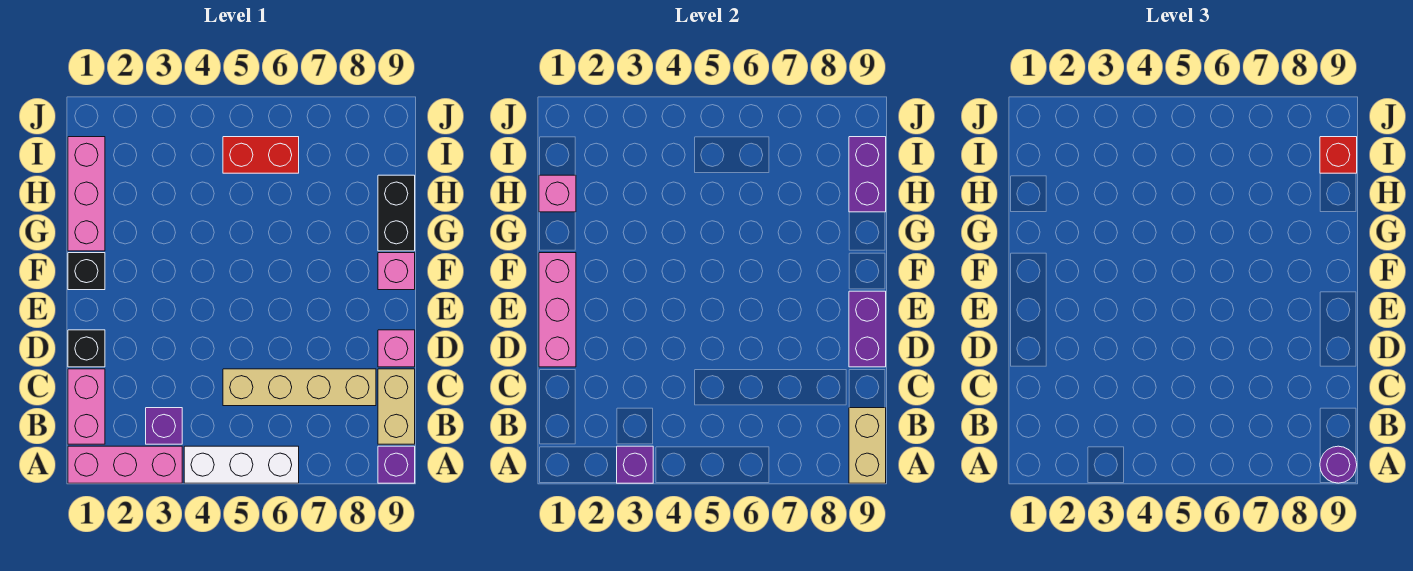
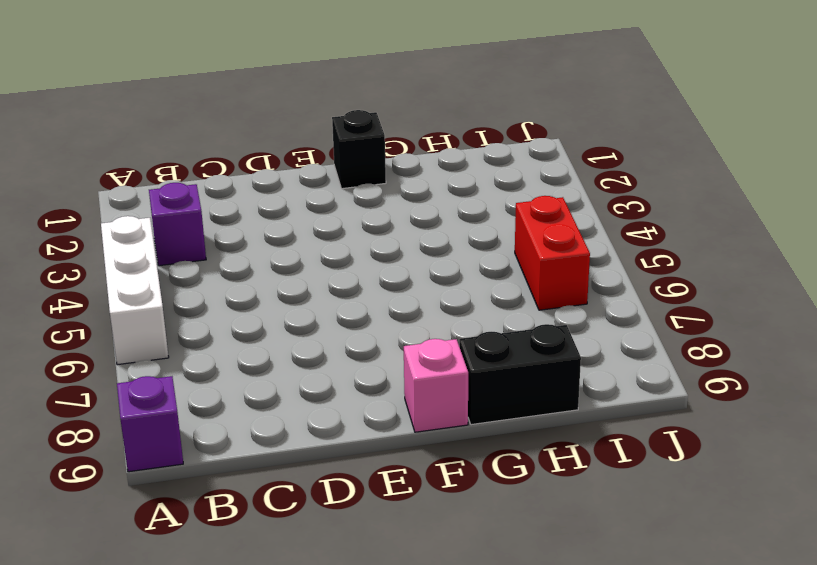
none -> pink 1x3 brick [68,446,182,483]
none -> pink 1x2 brick [68,369,105,444]
none -> tan 1x2 brick [378,369,415,444]

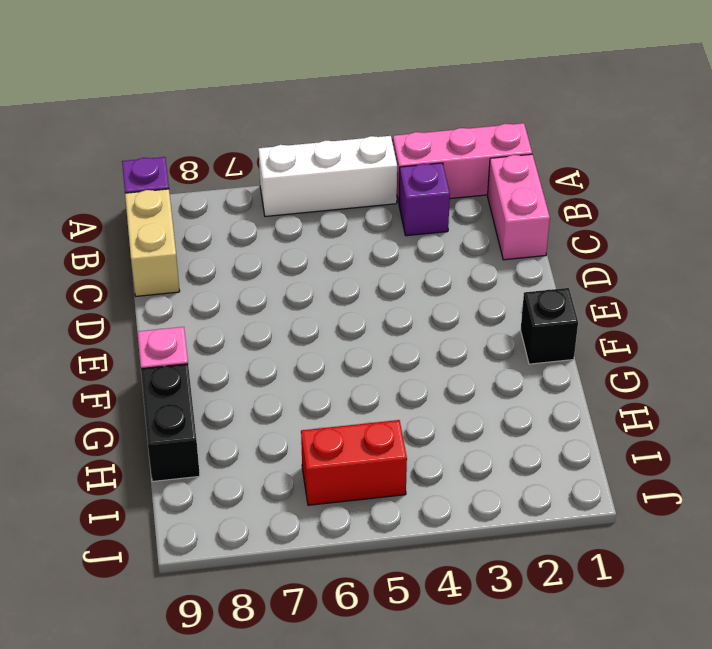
none -> tan 1x4 brick [223,369,376,406]
none -> black 1x1 brick [68,330,105,367]
none -> pink 1x1 brick [378,330,415,367]

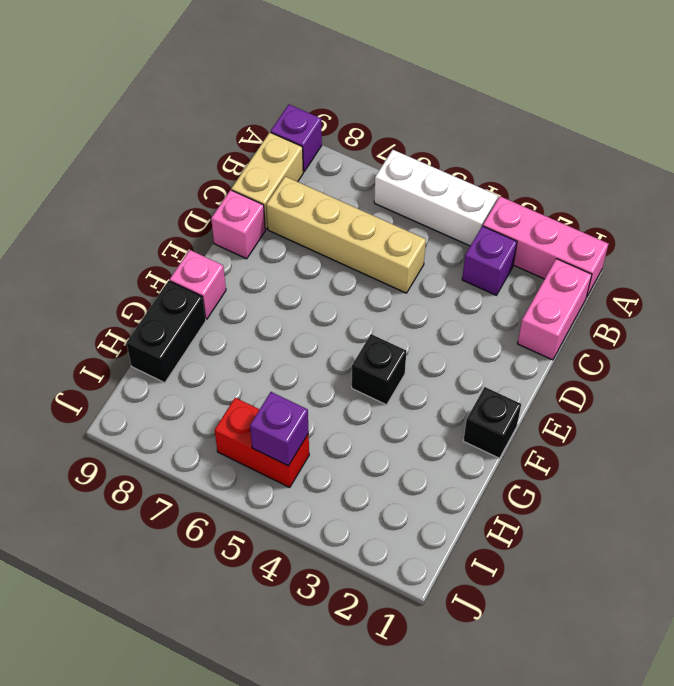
black 1x1 brick [352,334,406,405] -> black 1x1 brick moved to [68,330,105,367]
purple 1x1 brick [250,392,309,466] -> purple 1x1 brick moved to [617,446,653,483]
none -> pink 1x3 brick [68,137,105,251]
none -> tan 1x2 brick [849,408,886,483]
none -> pink 1x3 brick [539,253,576,367]

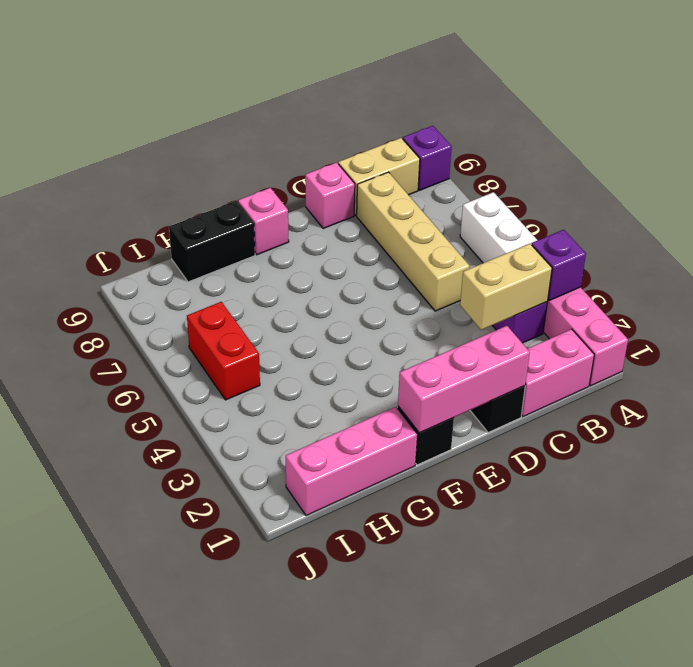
tan 1x2 brick [460,244,552,330] -> tan 1x2 brick moved to [849,408,886,483]
none -> purple 1x2 brick [849,291,886,367]
none -> pink 1x1 brick [539,175,576,212]
none -> purple 1x2 brick [849,137,886,212]

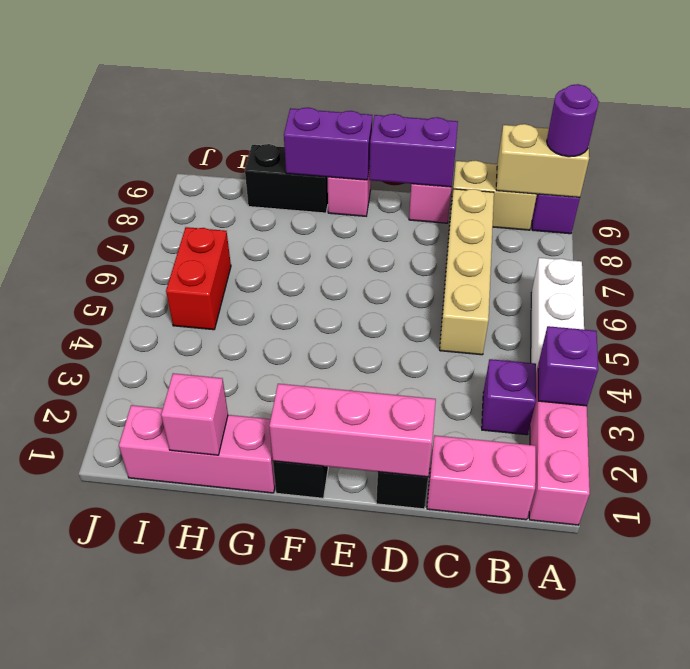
purple 1x2 brick [284,108,372,180] -> purple 1x2 brick moved to [849,137,886,212]
none -> red 1x1 brick [1320,137,1357,173]

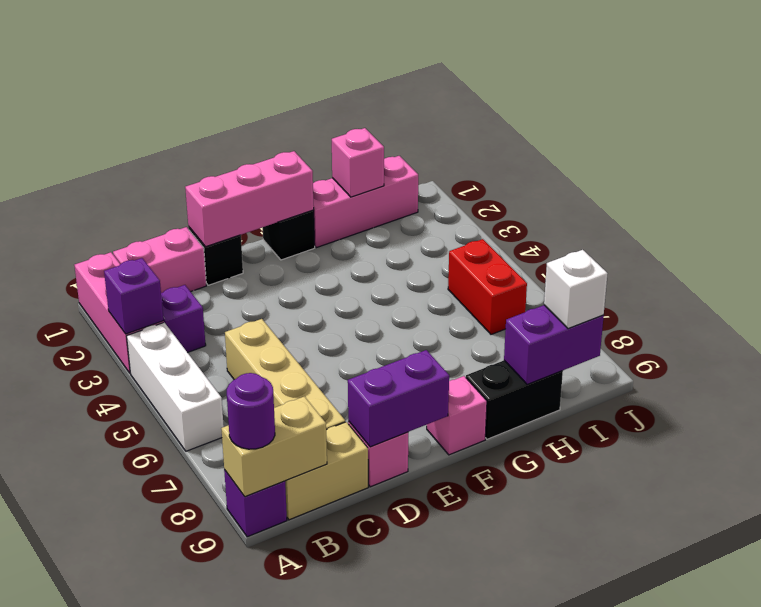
white 1x1 brick [544,250,608,329] -> red 1x1 brick [1320,137,1357,173]

